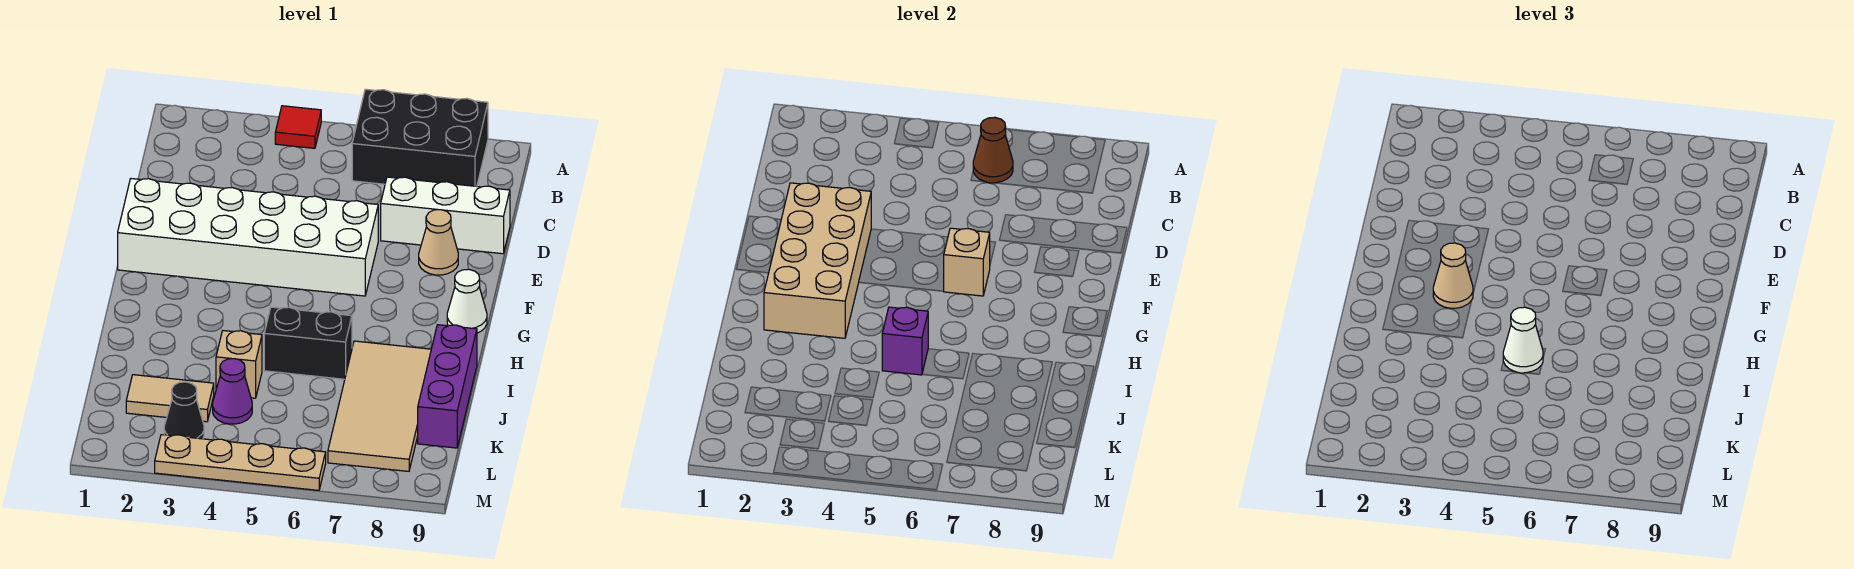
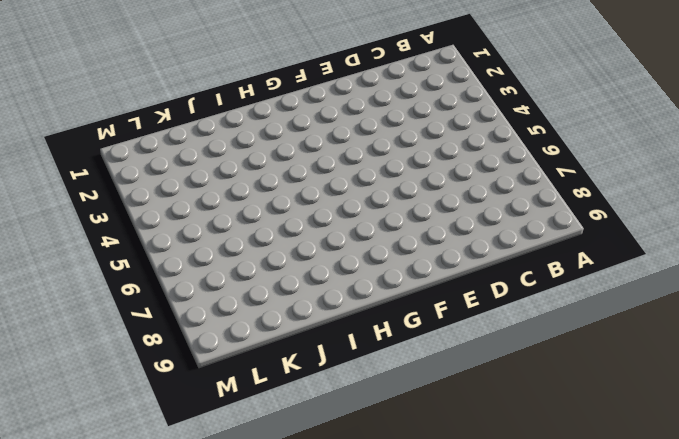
none -> red 1x1 tile [275,106,321,148]
none -> black 2x3 brick [352,89,488,186]
none -> white 1x3 brick [381,177,510,254]

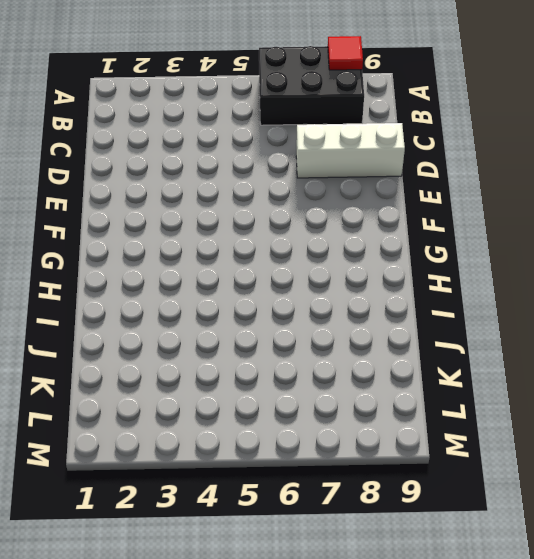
red 1x1 tile [328,36,363,70] -> red 1x1 tile moved to [275,106,321,148]
none -> white 2x6 brick [118,179,378,296]
none -> tan 1x1 cone [419,210,458,275]
none -> white 1x1 cone [447,269,487,333]

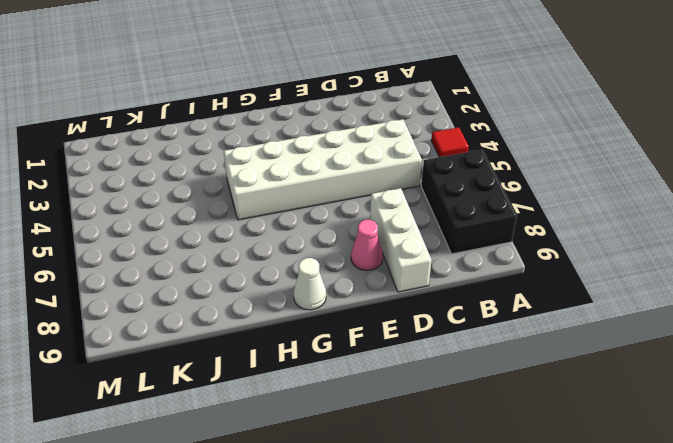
white 2x6 brick [224,119,422,220] -> white 2x6 brick turned to [118,179,378,296]
pink 1x1 cone [351,220,383,270] -> tan 1x1 cone [419,210,458,275]
none -> black 1x2 brick [264,307,352,379]
none -> tan 2x4 tile [328,341,431,471]
none -> purple 1x3 brick [418,325,477,448]

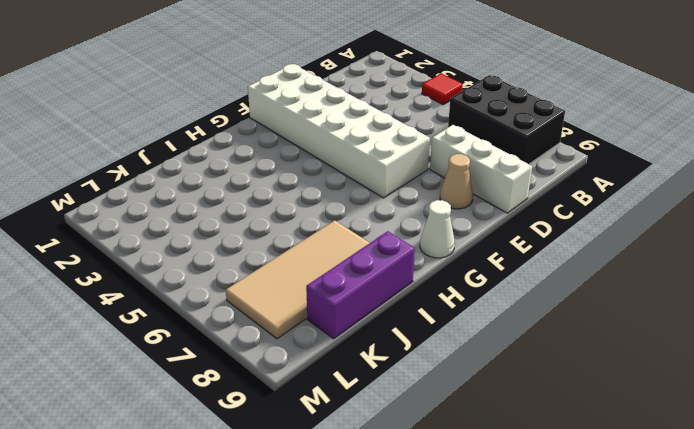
none -> black 1x2 brick [264,307,352,379]
none -> tan 1x1 brick [216,331,262,398]
none -> tan 1x2 tile [126,375,214,422]

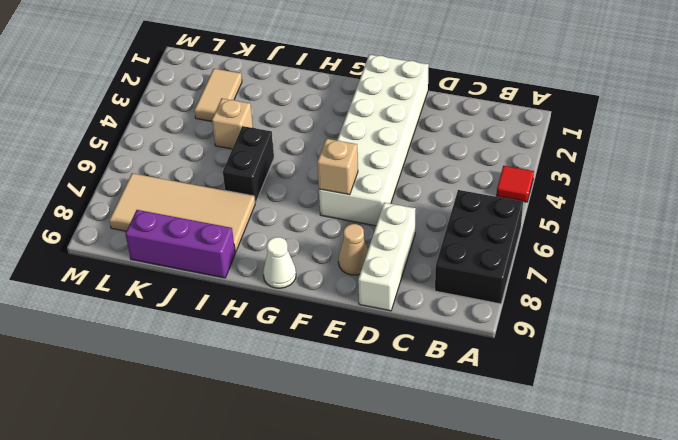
none -> purple 1x1 cone [213,359,252,424]
none -> black 1x1 cone [164,382,204,439]
none -> tan 1x4 plate [155,435,326,490]

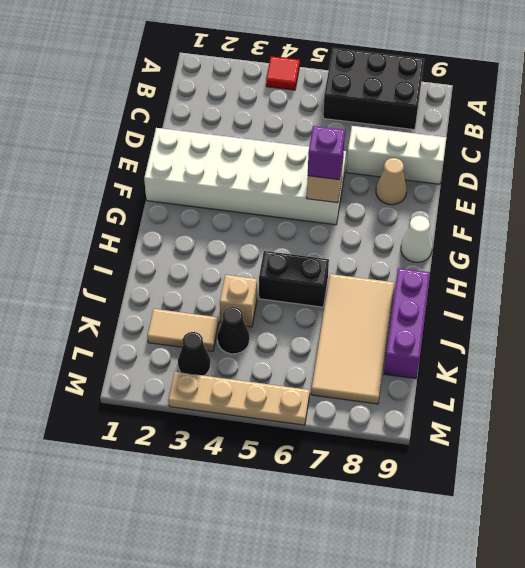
purple 1x1 brick [308,126,345,180] -> purple 1x1 brick moved to [882,307,928,375]
black 1x1 cone [217,307,249,354] -> purple 1x1 cone [213,359,252,424]
none -> brown 1x1 cone [973,117,1013,183]
none -> tan 2x4 brick [764,183,871,338]
none -> tan 1x1 cone [1433,243,1473,308]

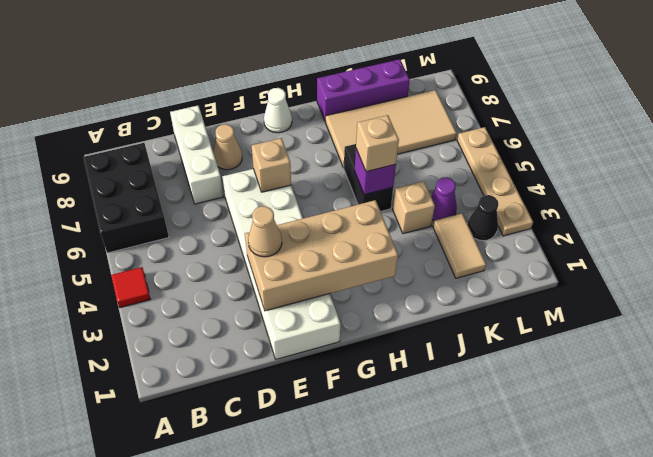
tan 1x1 cone [248,206,282,257] -> tan 1x1 cone moved to [1433,243,1473,308]
tan 1x1 brick [356,115,399,172] -> white 1x1 cone [1503,307,1543,373]
none -> brown 1x1 cone [973,117,1013,183]

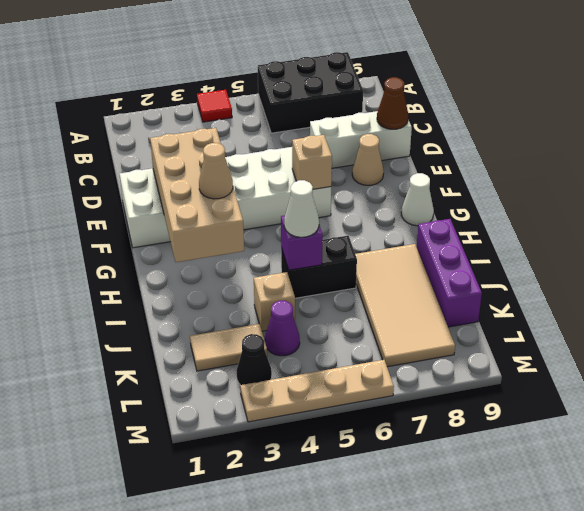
brown 1x1 cone [377,77,408,129] -> brown 1x1 cone moved to [973,117,1013,183]

